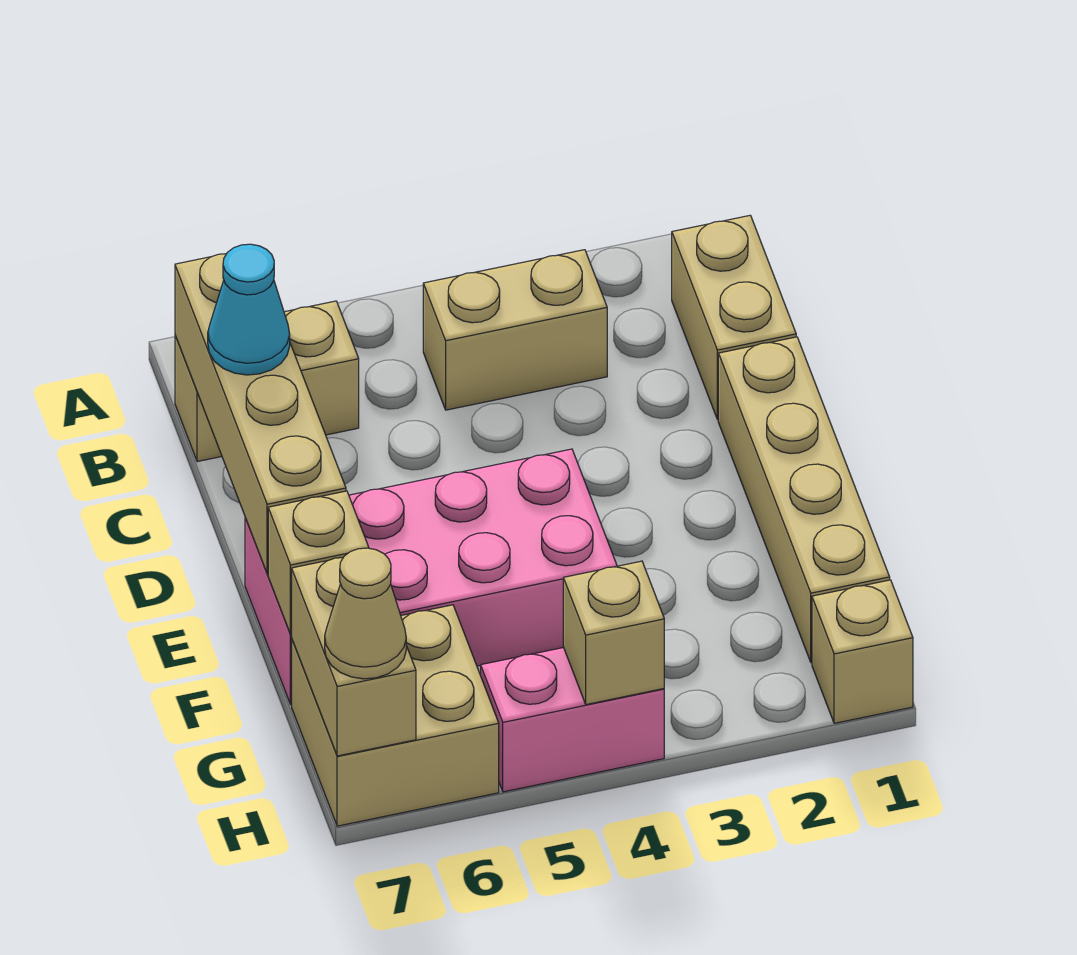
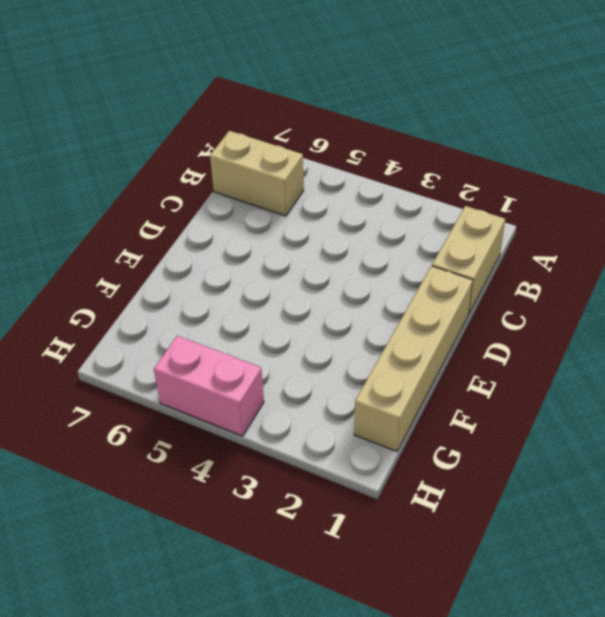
none -> tan 1x2 brick [423,250,607,410]
none -> pink 2x4 brick [245,449,617,705]
none -> tan 2x2 brick [292,605,499,826]

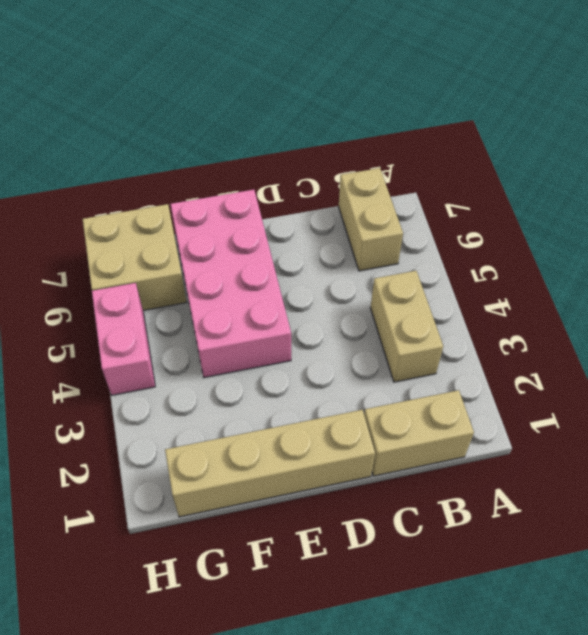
none -> tan 1x1 brick [812,580,913,723]
none -> tan 1x4 brick [175,254,346,574]
none -> tan 1x1 brick [268,491,369,634]

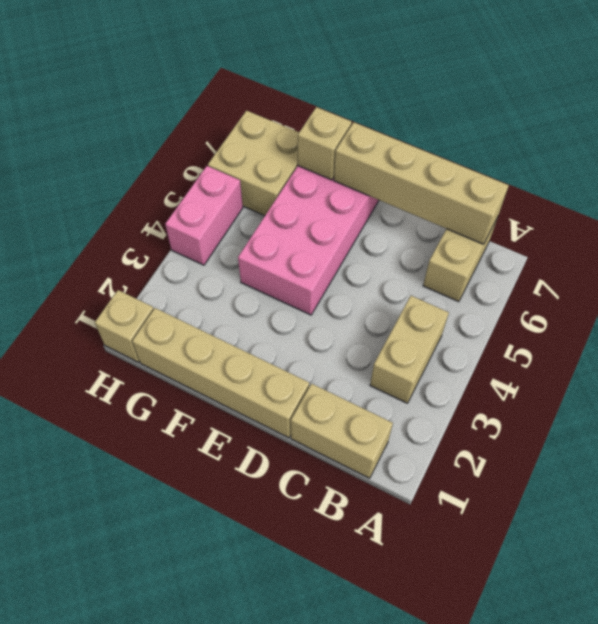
none -> tan 1x2 brick [292,558,416,756]
none -> tan 1x1 brick [563,561,664,705]
none -> cyan 1x1 cone [208,244,290,375]

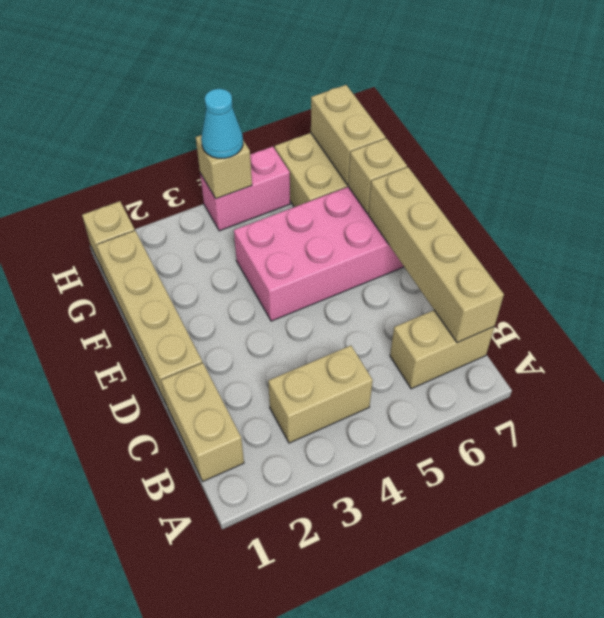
cyan 1x1 cone [201,89,243,158] -> cyan 1x1 cone moved to [208,244,290,375]
none -> tan 1x1 cone [325,548,406,679]

